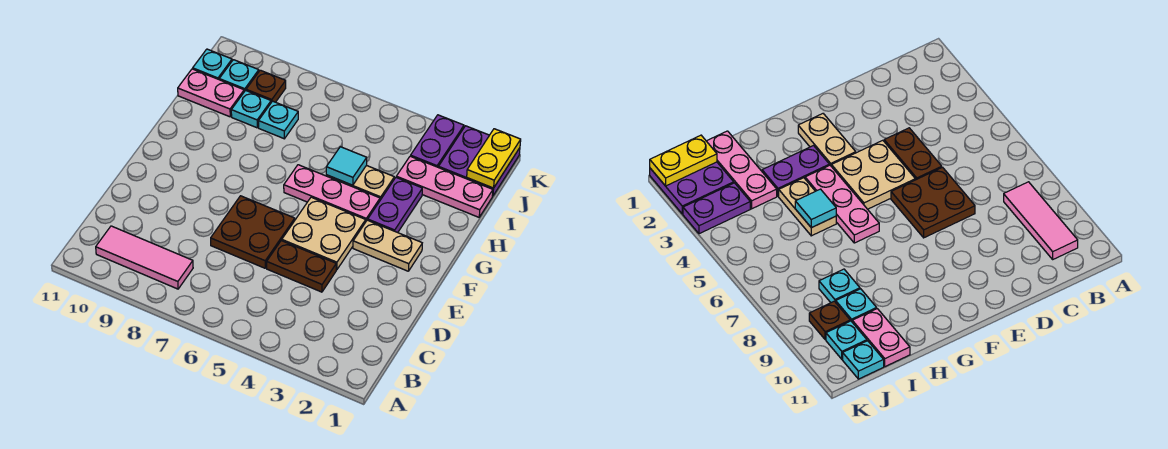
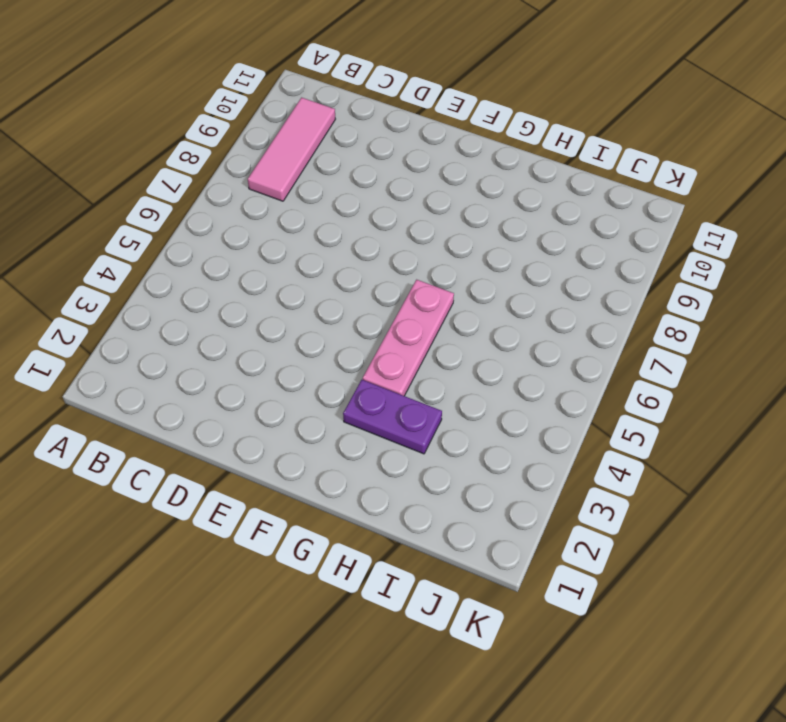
none -> brown 1x2 plate [267,240,336,292]
none -> brown 2x2 plate [211,196,295,268]
none -> tan 2x2 plate [282,197,366,270]

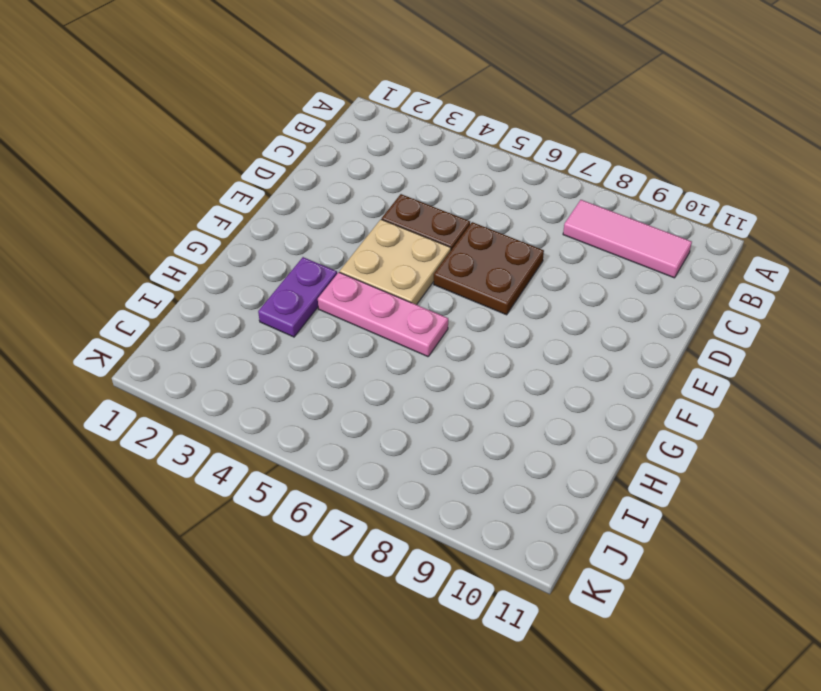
none -> tan 1x2 plate [353,220,422,271]
none -> tan 1x2 plate [326,165,394,200]
none -> pink 1x3 plate [396,156,493,217]

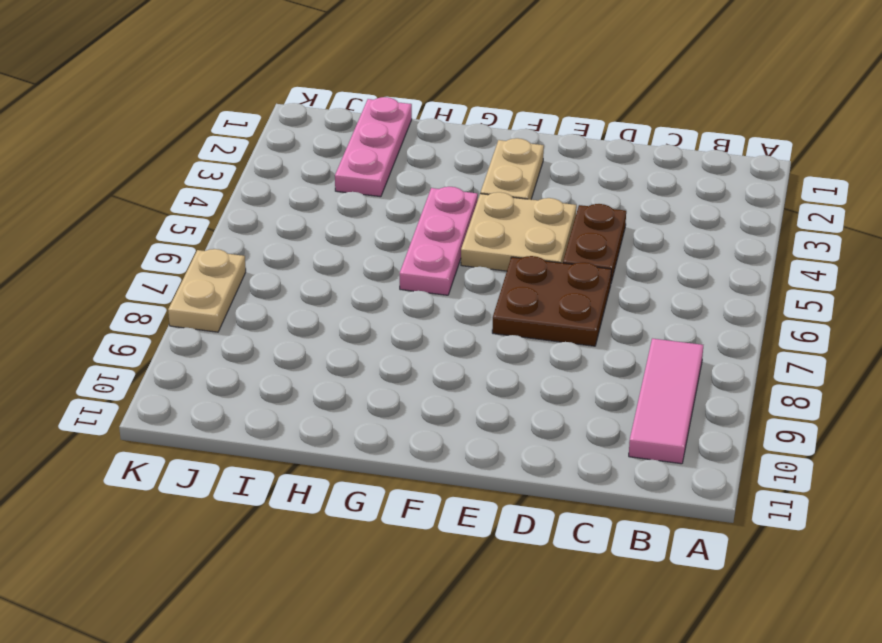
tan 1x2 plate [168,249,246,332] -> tan 1x2 plate moved to [326,165,394,200]
none -> purple 1x2 plate [368,178,422,233]
none -> cyan 1x1 plate [259,101,298,139]
none -> cyan 1x1 plate [231,90,271,128]

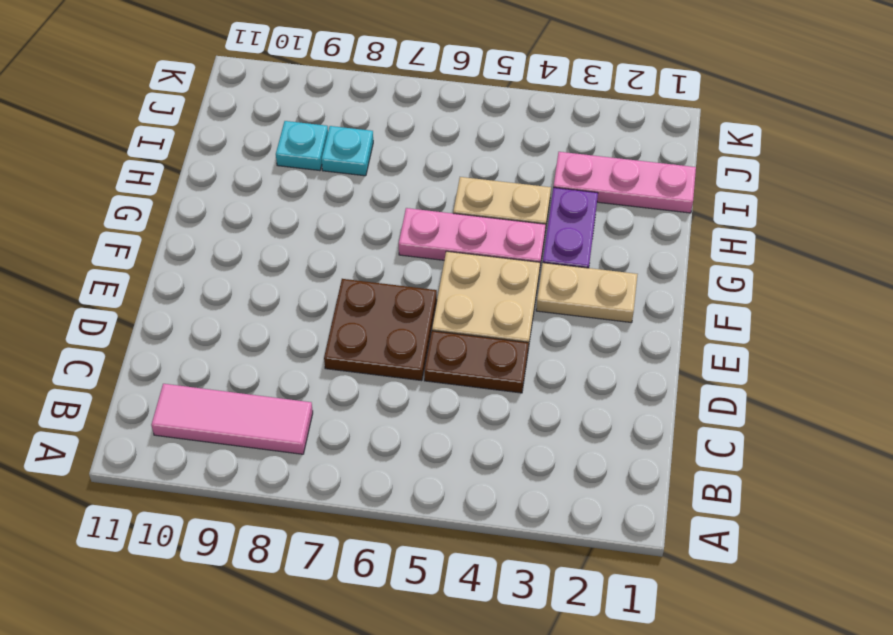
none -> pink 1x2 plate [178,69,244,117]
none -> purple 2x2 plate [438,126,520,196]
none -> purple 1x2 plate [411,115,464,167]

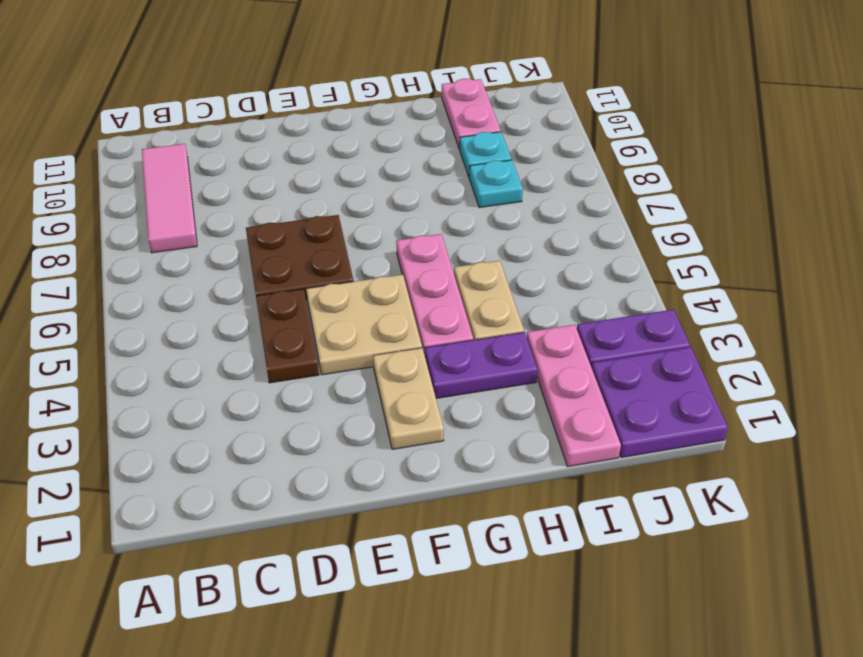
none -> brown 1x1 plate [246,70,286,102]
none -> cyan 1x1 plate [219,60,259,91]
none -> cyan 1x1 plate [193,49,232,79]

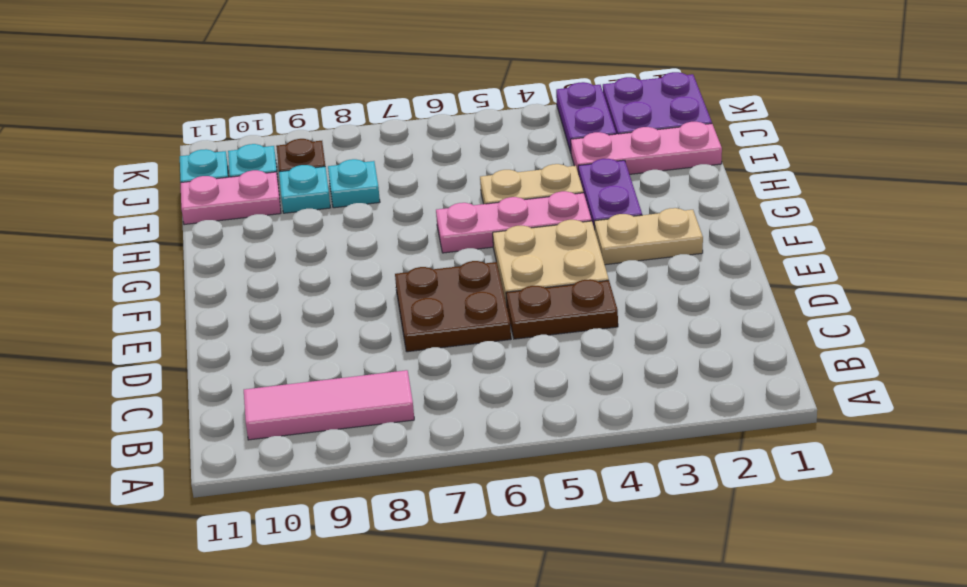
none -> cyan 1x1 tile [326,147,367,185]
none -> yellow 1x2 plate [467,129,521,188]

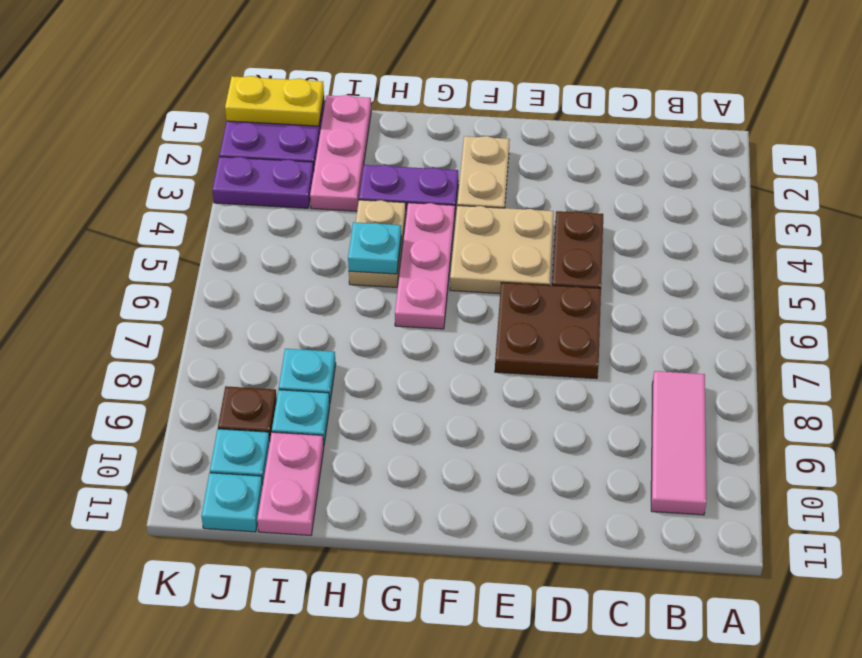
cyan 1x1 plate [348,222,401,274] -> cyan 1x1 tile [326,147,367,185]

